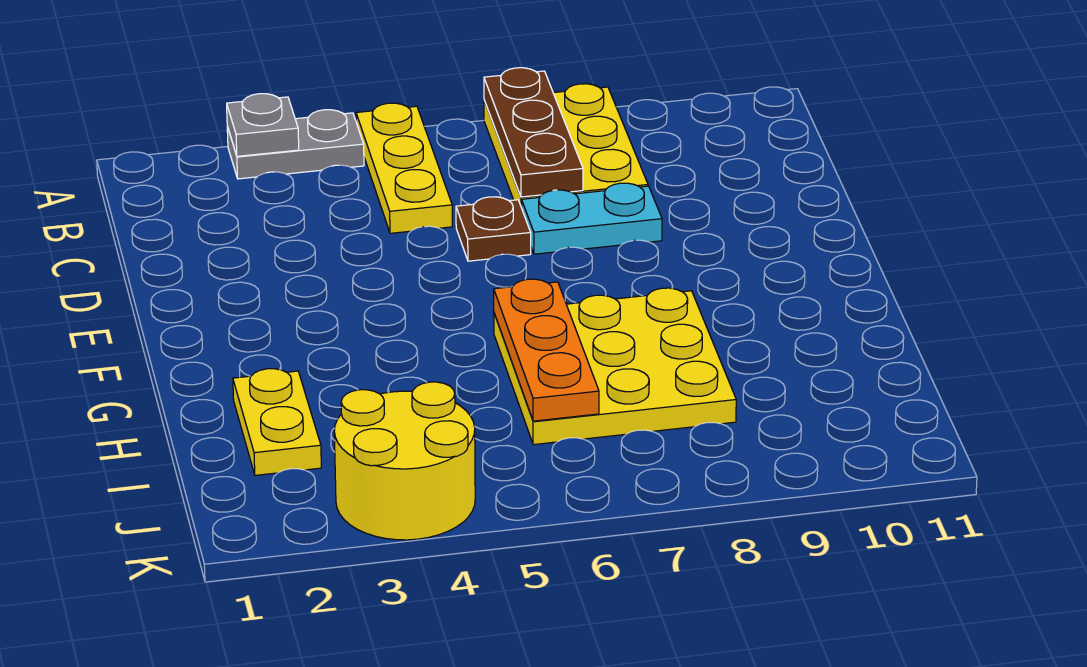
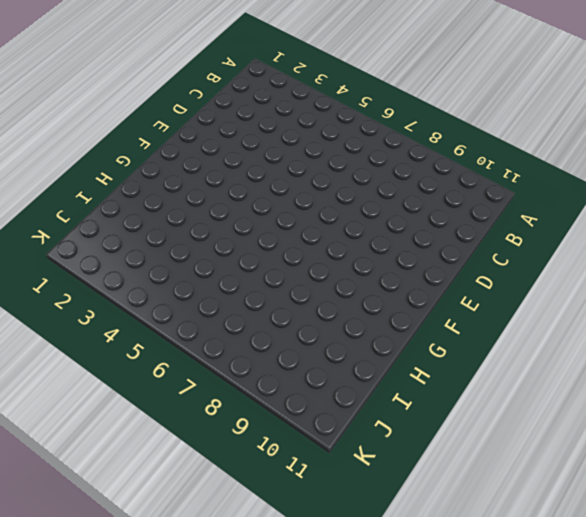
none -> grey 1x2 plate [227,110,364,179]
none -> yellow 1x3 plate [356,103,452,233]

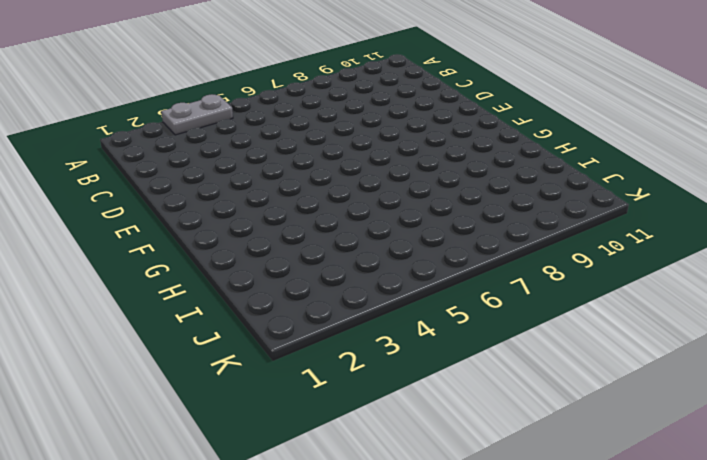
none -> yellow 1x3 plate [356,103,452,233]
none -> yellow 2x3 plate [484,84,648,208]

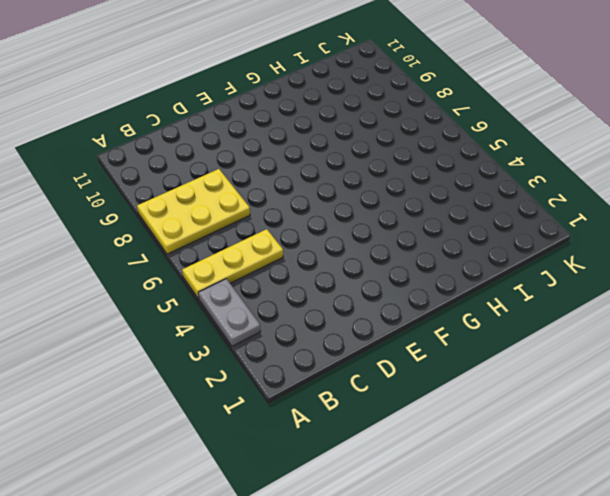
none -> brown 1x1 plate [456,197,531,261]
none -> cyan 1x2 plate [522,183,662,254]

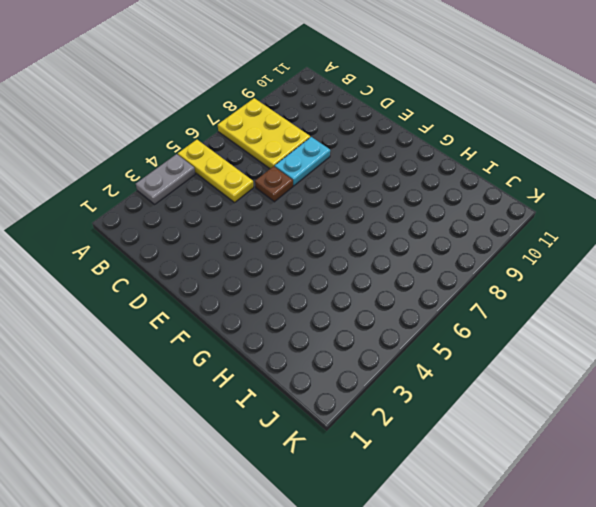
none -> yellow 3x3 plate [494,288,736,445]
none -> yellow 1x2 plate [233,369,321,475]

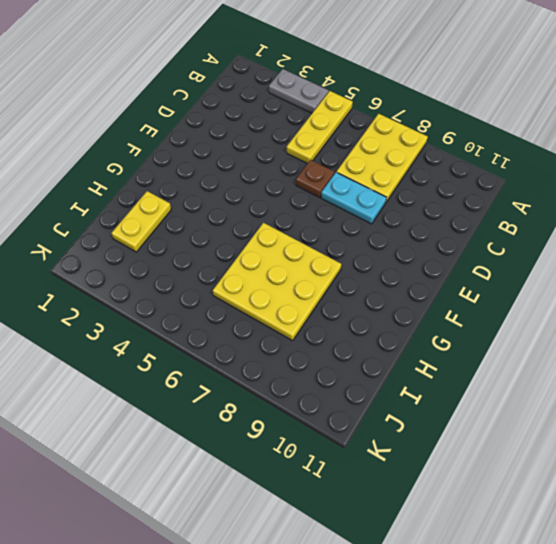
none -> yellow 2x2 round brick [334,382,475,540]
none -> grey 1x1 plate [227,94,299,156]

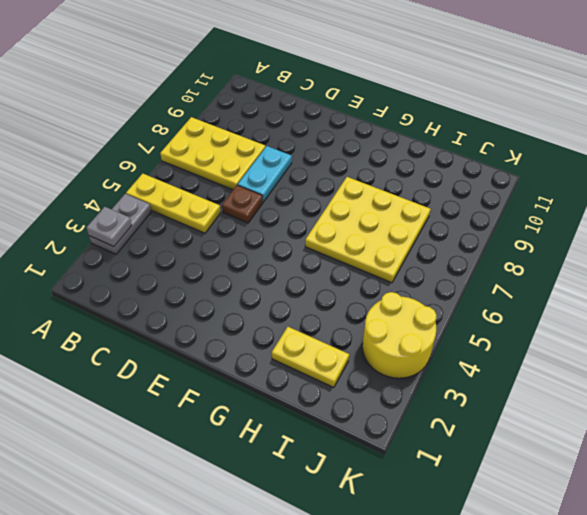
none -> brown 1x3 plate [484,68,583,197]
none -> orange 1x3 plate [494,279,599,421]

